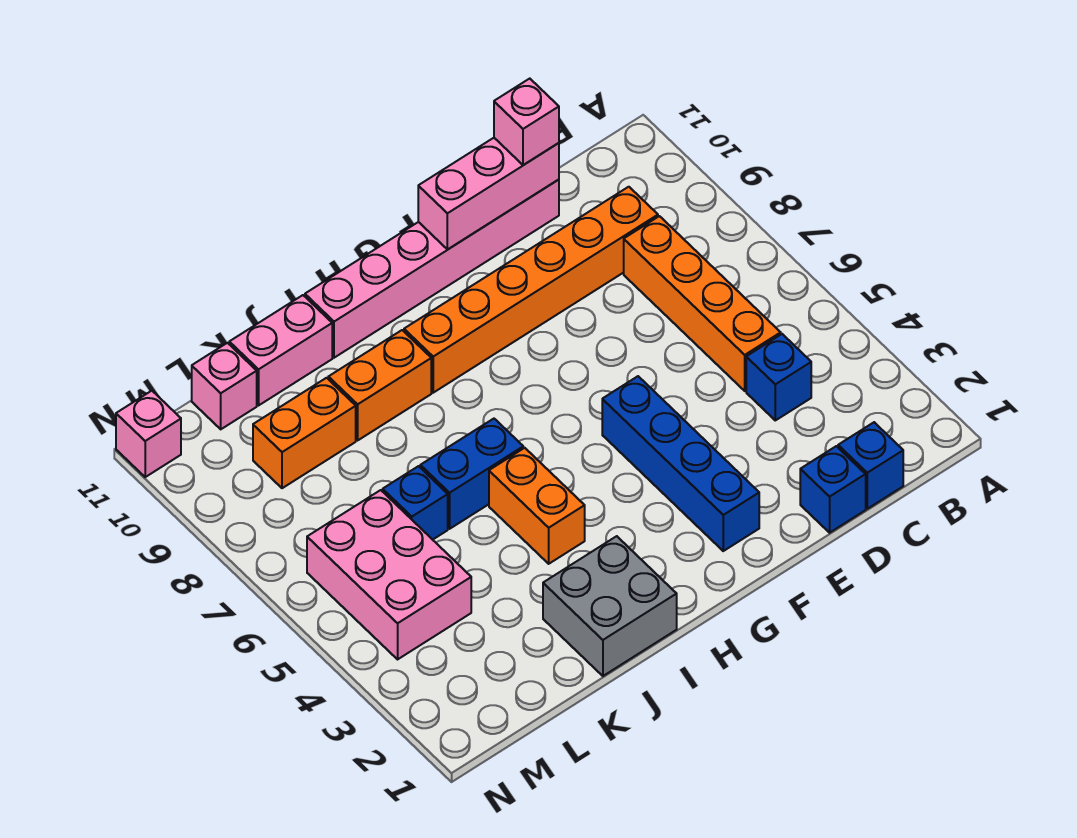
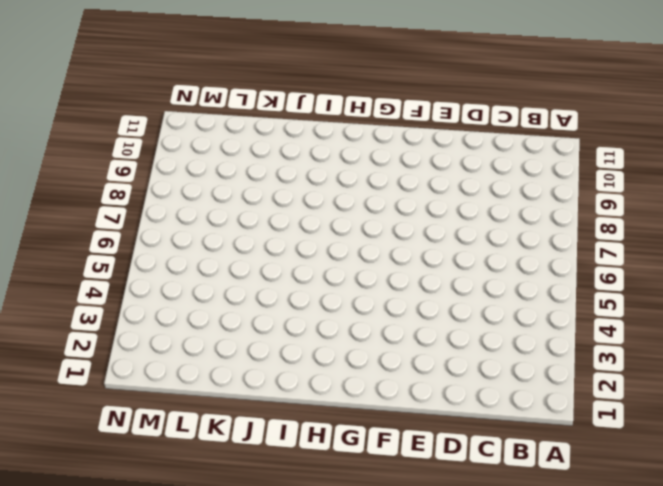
none -> blue 1x1 brick [838,422,903,509]
none -> blue 1x1 brick [746,334,811,420]
none -> orange 1x4 brick [624,216,781,391]

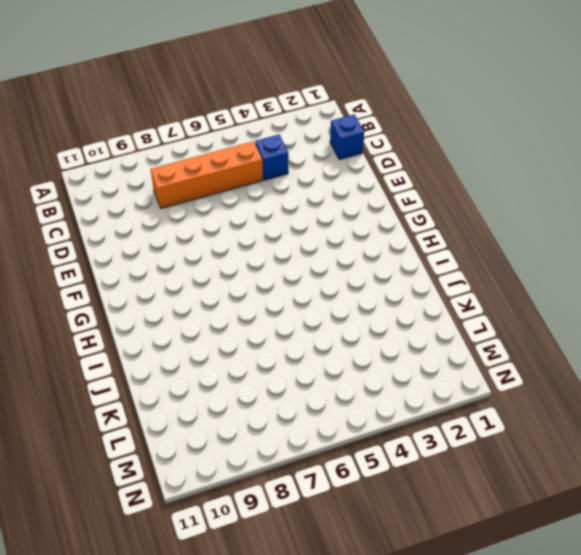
none -> orange 1x6 brick [404,187,658,393]
none -> blue 1x1 brick [800,446,866,533]
none -> pink 1x6 brick [305,180,559,358]

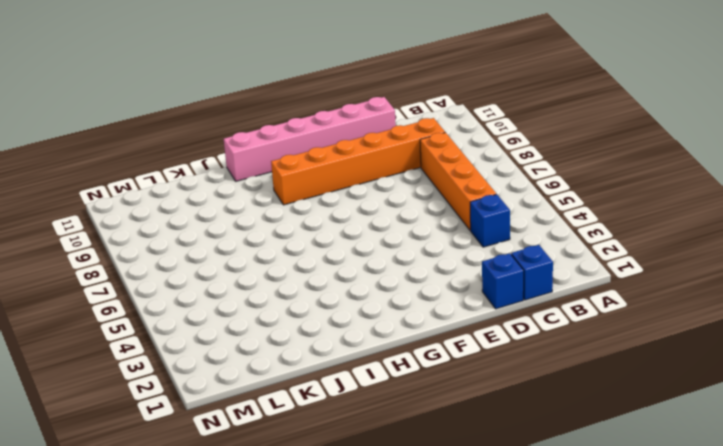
none -> blue 1x4 brick [602,376,759,551]
none -> grey 2x2 brick [543,536,677,676]
none -> orange 1x2 brick [489,448,585,564]

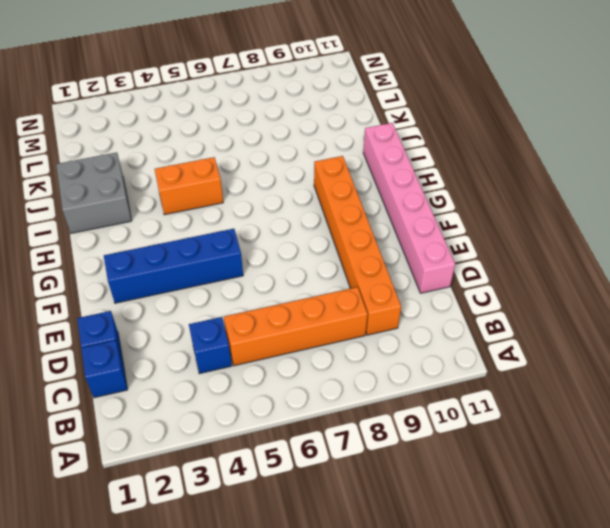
none -> blue 1x2 brick [420,419,523,529]
none -> orange 1x2 brick [328,330,431,440]
none -> pink 1x2 brick [229,295,332,405]

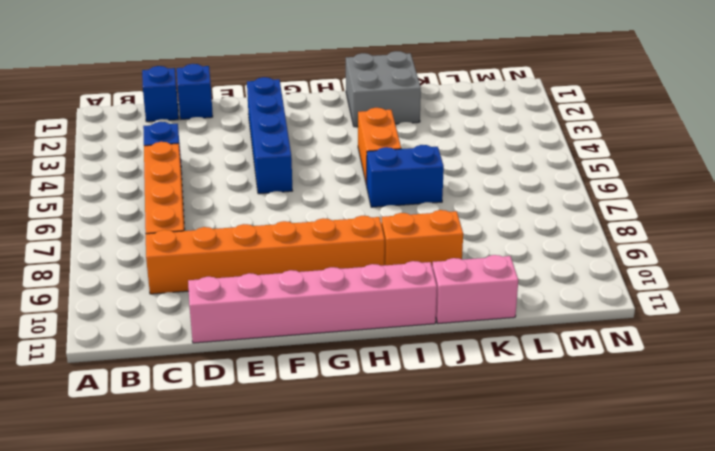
none -> blue 1x1 brick [383,466,448,540]
none -> orange 1x2 brick [253,378,356,488]
none -> pink 2x3 brick [307,490,471,659]

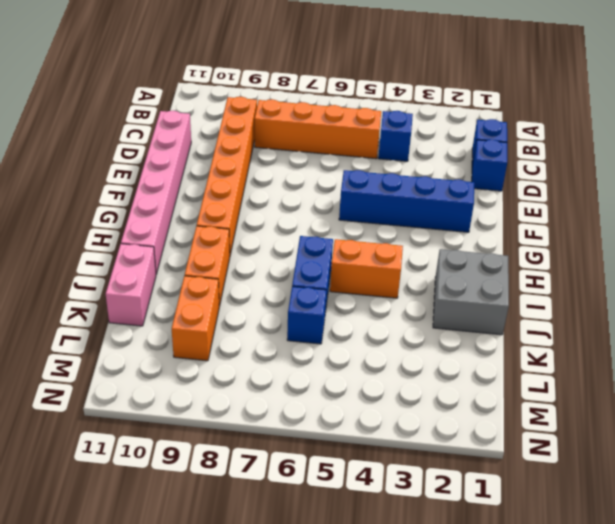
none -> pink 2x3 brick [307,490,471,659]
none -> pink 1x1 brick [192,343,257,429]
none -> pink 1x1 brick [116,391,181,477]

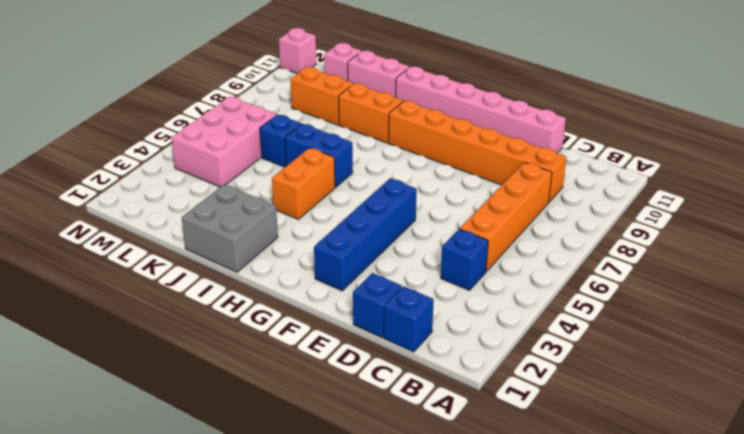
none -> pink 1x3 brick [418,138,559,249]
none -> pink 1x1 brick [494,79,559,165]

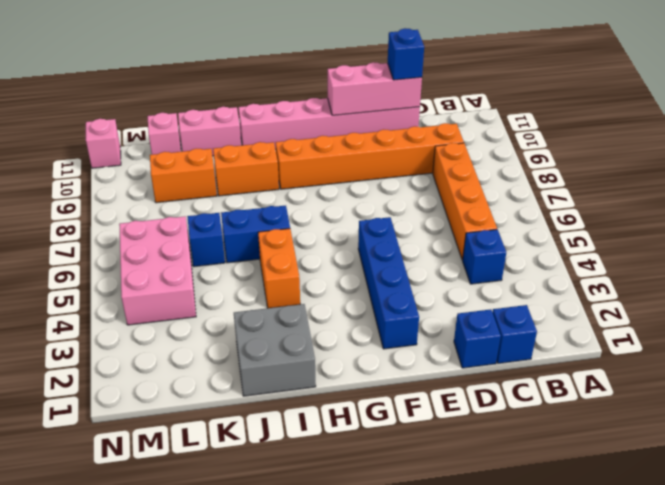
blue 1x1 brick [388,28,424,80] -> pink 1x1 brick [494,79,559,165]

